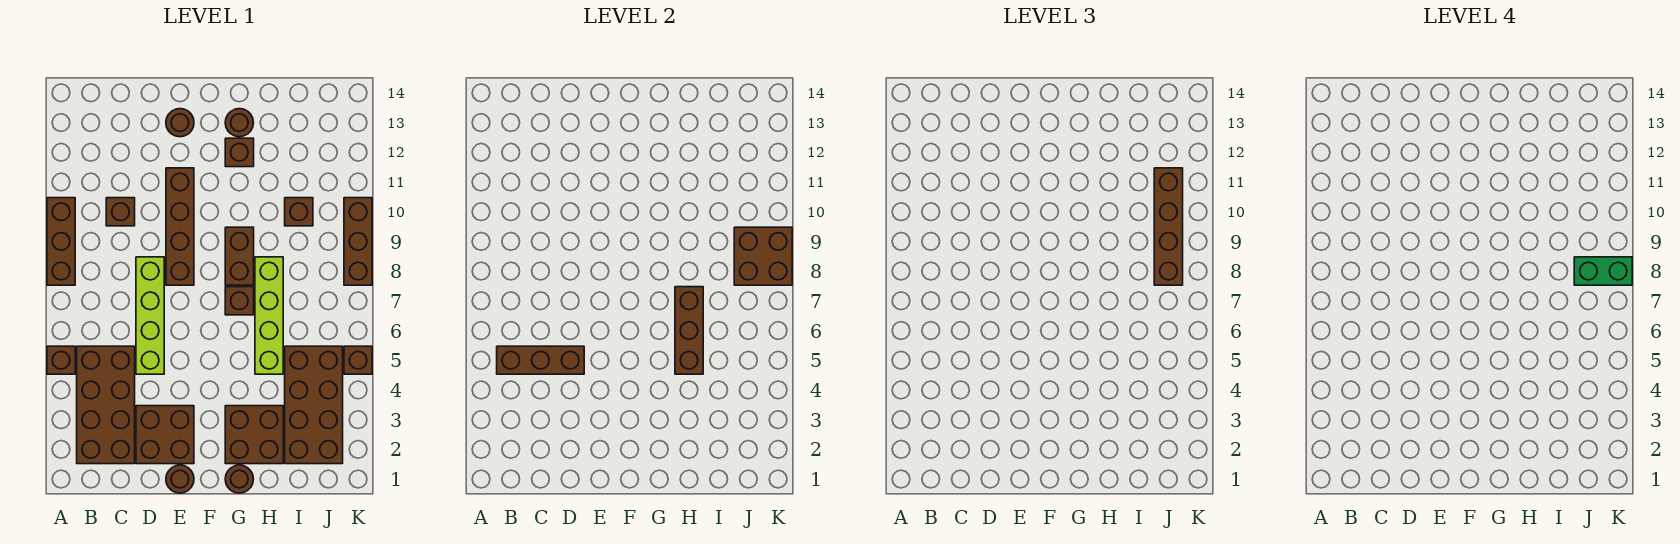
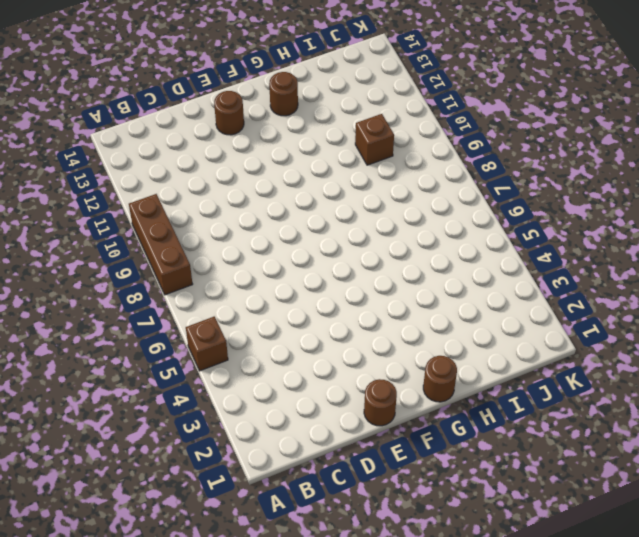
none -> brown 2x4 brick [77,346,135,464]
none -> brown 1x1 brick [106,198,135,226]
none -> brown 2x2 brick [136,406,194,464]

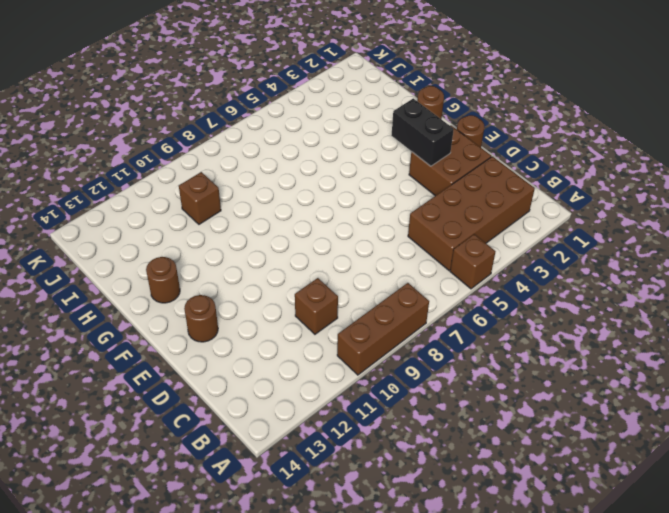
black 1x2 brick [391,98,454,166] -> none
none -> lime 1x4 brick [136,257,164,374]
none -> brown 1x4 brick [166,168,194,285]
none -> brown 2x2 brick [225,406,283,464]

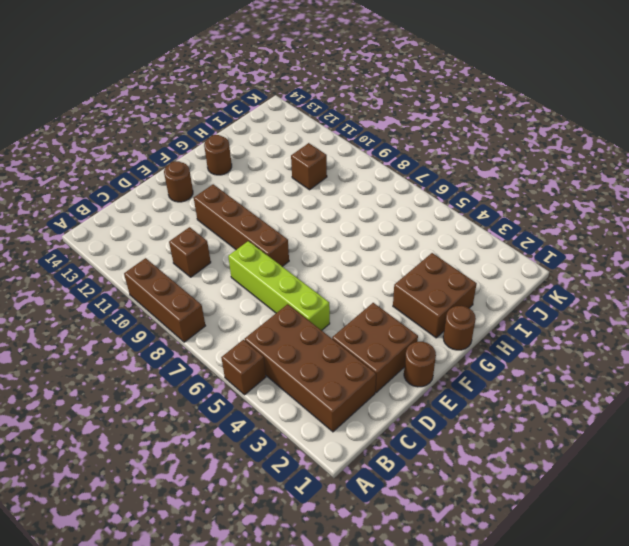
none -> brown 1x1 brick [225,287,254,315]
none -> brown 1x2 brick [225,227,254,285]
none -> brown 1x1 brick [225,138,254,167]

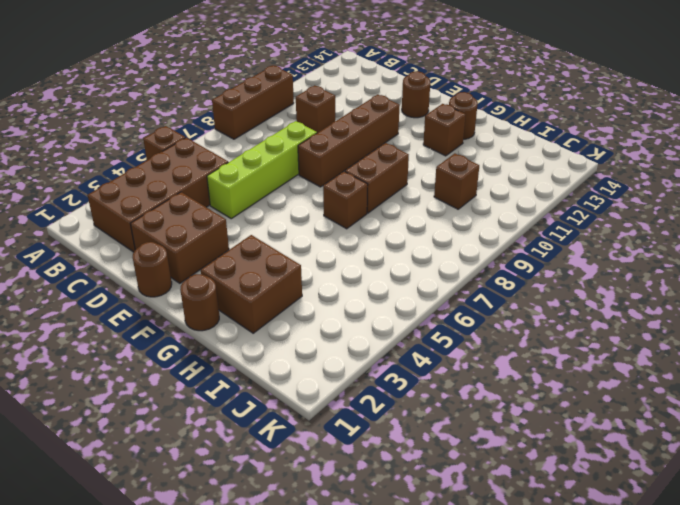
none -> lime 1x4 brick [255,257,283,374]
none -> brown 2x4 brick [285,346,343,464]
none -> brown 1x1 brick [344,346,372,374]

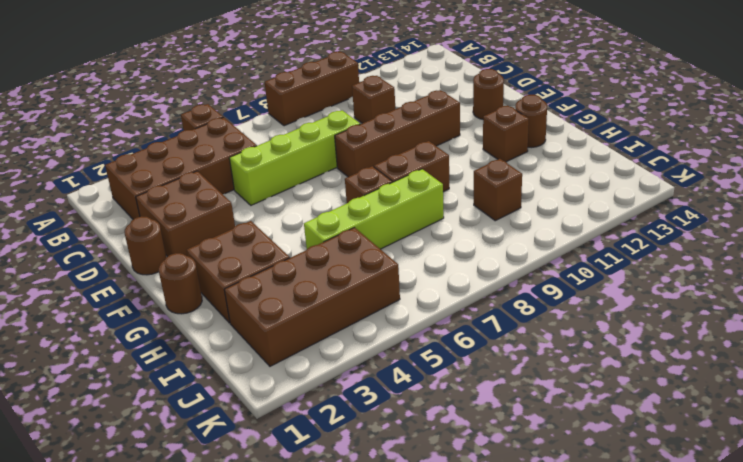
none -> brown 1x1 brick [344,346,372,374]
none -> brown 1x3 brick [344,198,372,285]
none -> brown 1x3 brick [497,346,584,374]

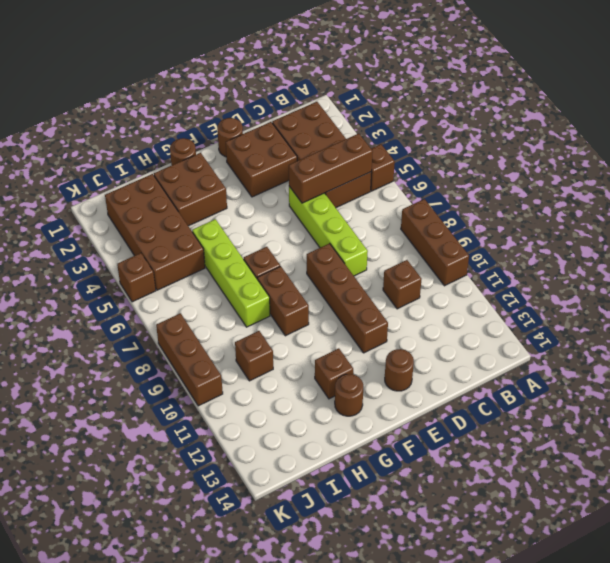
none -> brown 1x3 brick [675,287,703,374]
none -> brown 2x2 brick [734,227,792,285]
none -> brown 1x4 brick [1154,168,1183,285]

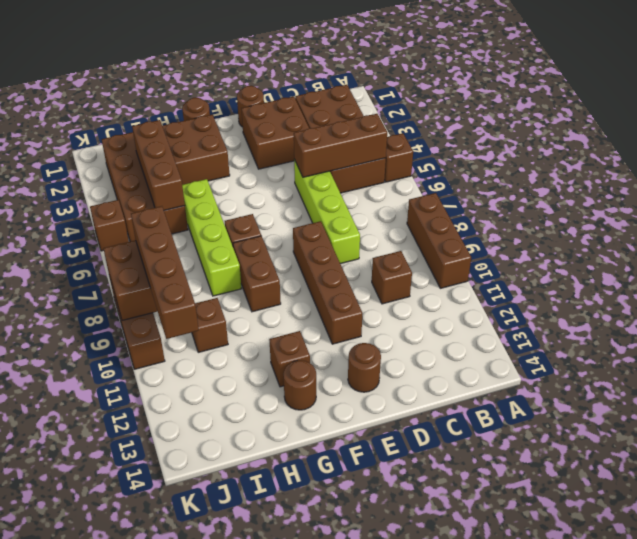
brown 1x3 brick [132,120,185,210] -> brown 1x3 brick moved to [675,287,703,374]
none -> green 1x2 brick [1574,257,1632,285]

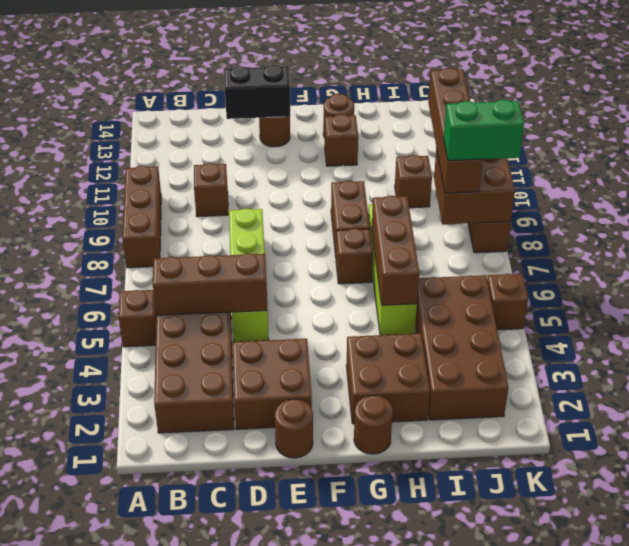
black 1x2 brick [224,65,290,119] -> none
none -> brown 1x4 brick [166,168,194,285]

